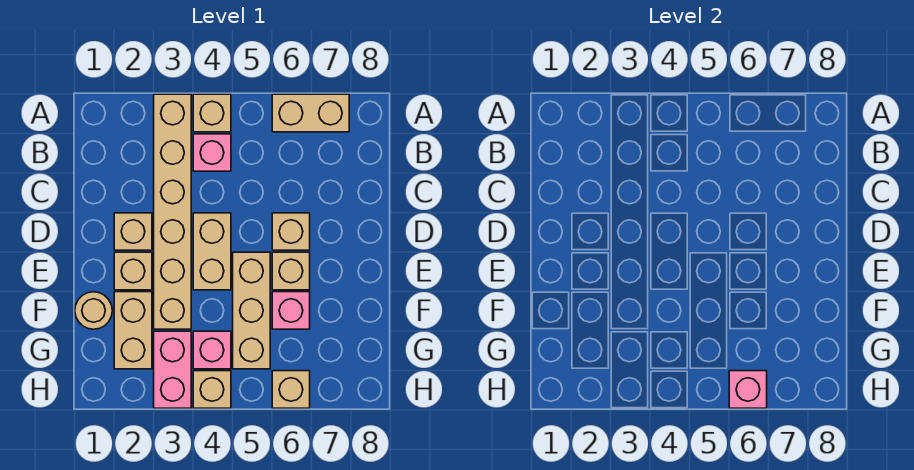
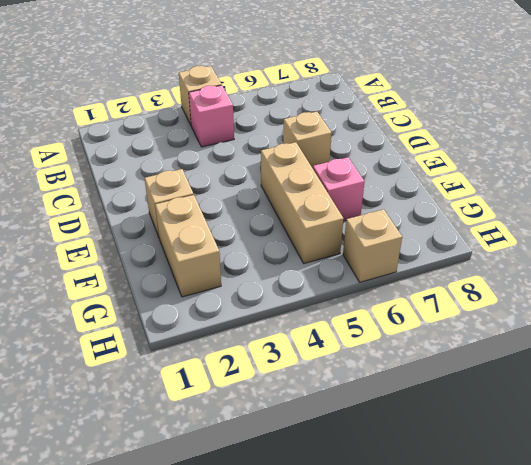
none -> tan 1x6 brick [154,94,191,329]
none -> tan 1x2 brick [272,94,349,132]
none -> tan 1x1 brick [114,213,152,250]

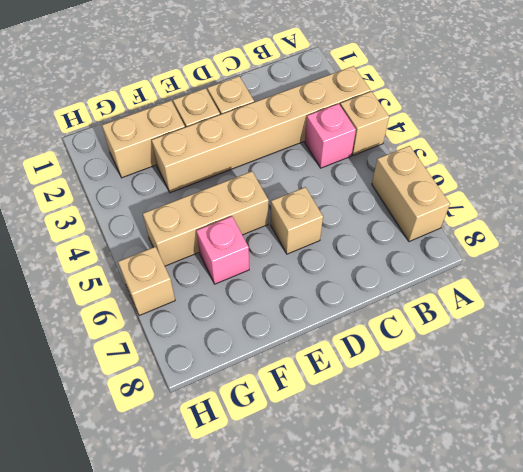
none -> tan 1x2 brick [193,213,231,290]
none -> tan 1x1 brick [272,252,310,290]
none -> tan 1x1 round brick [75,292,112,329]

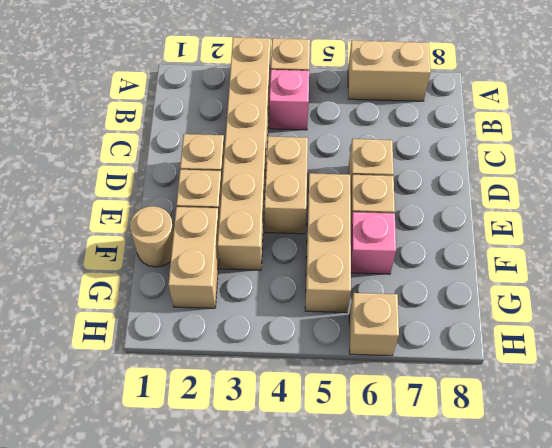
none -> pink 1x2 brick [154,331,191,408]
none -> pink 1x1 brick [193,331,231,369]
none -> tan 1x1 brick [193,371,231,408]

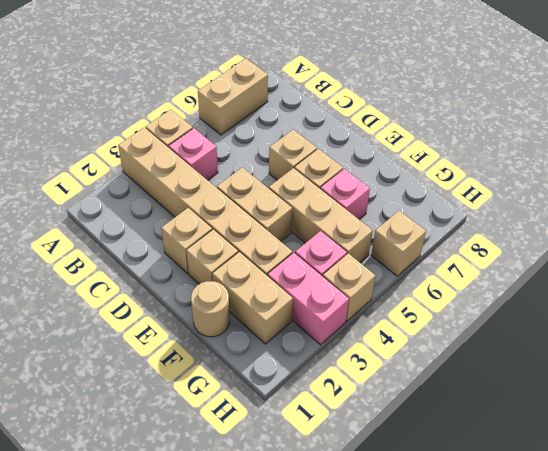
none -> pink 1x1 brick [729,371,767,408]

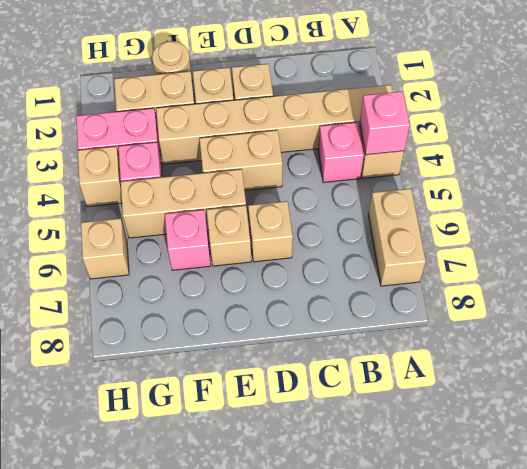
pink 1x1 brick [360,91,410,155] -> pink 1x1 brick moved to [729,371,767,408]

